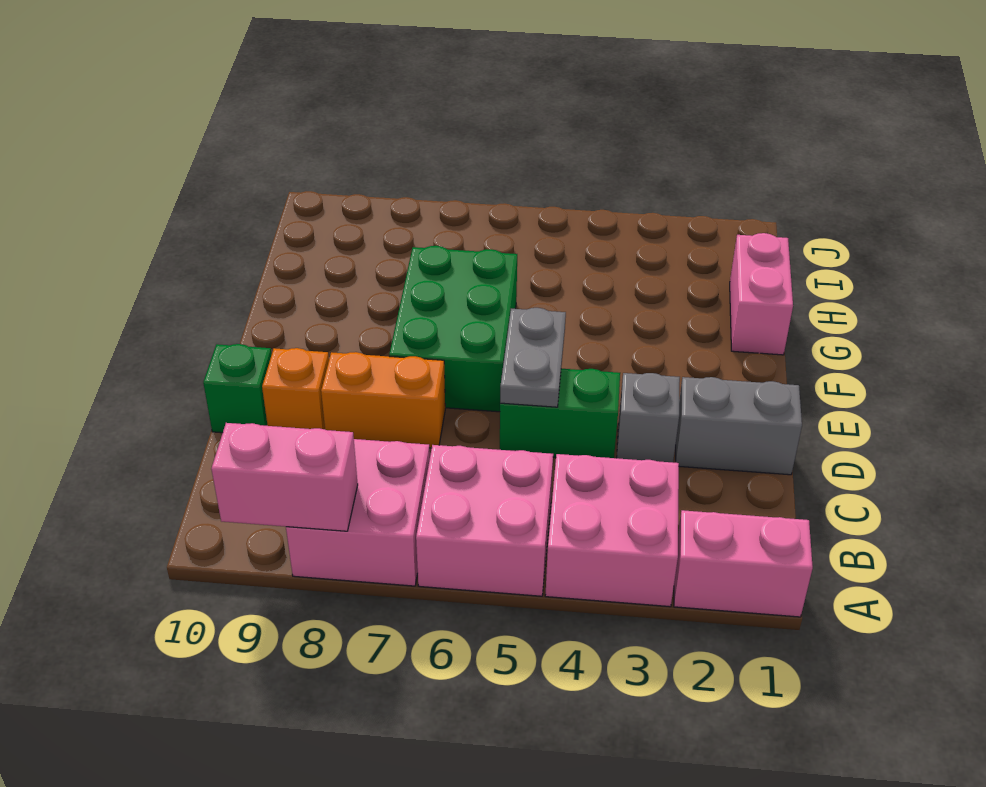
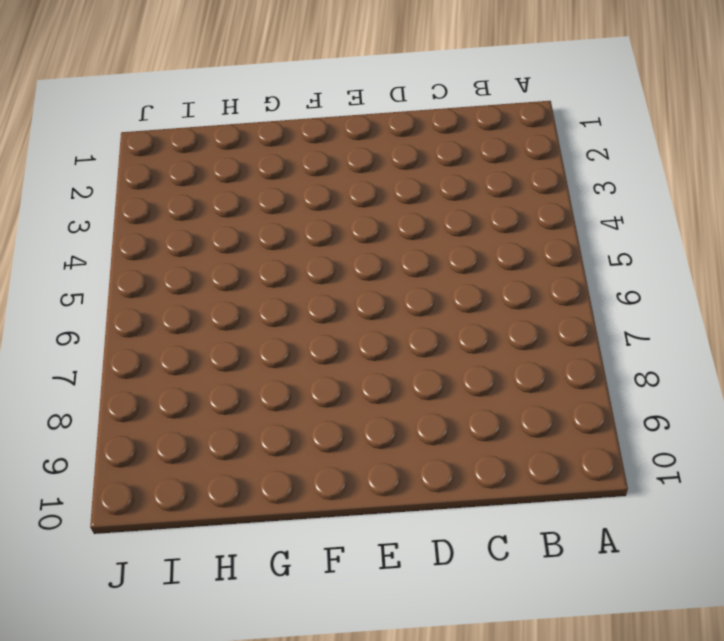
none -> pink 1x2 brick [674,510,813,617]
none -> pink 2x2 brick [545,454,679,607]
none -> pink 2x2 brick [416,445,553,596]

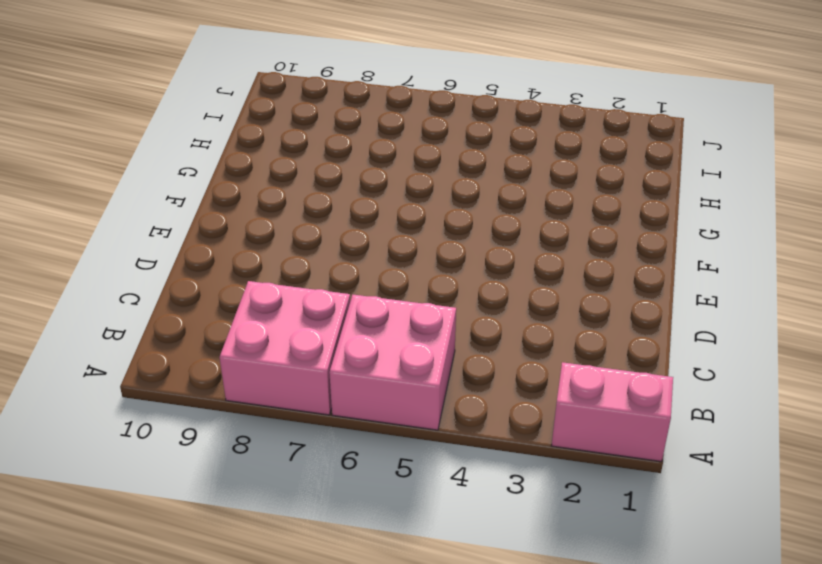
none -> pink 2x2 brick [545,454,679,607]
none -> grey 1x2 brick [676,377,802,475]
none -> grey 1x1 brick [617,373,680,462]

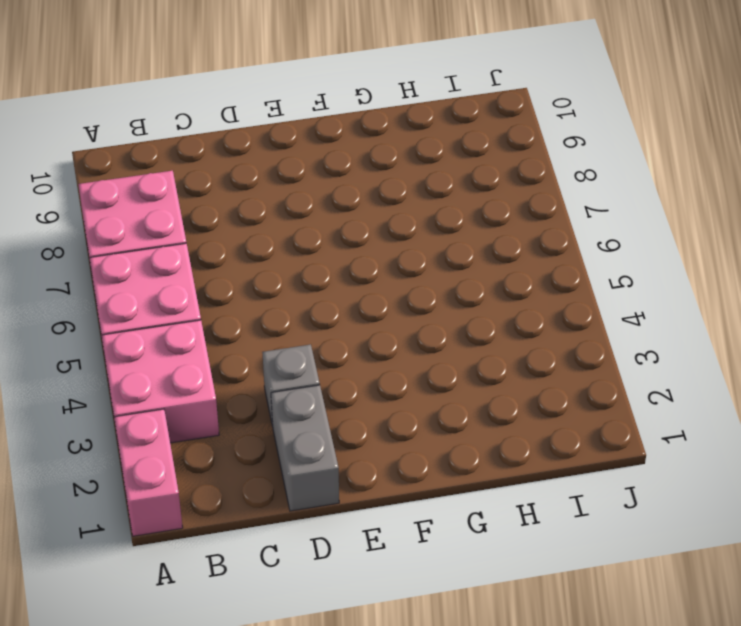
none -> green 1x2 brick [500,369,620,458]
none -> orange 1x2 brick [321,352,445,448]
none -> orange 1x1 brick [262,348,329,429]

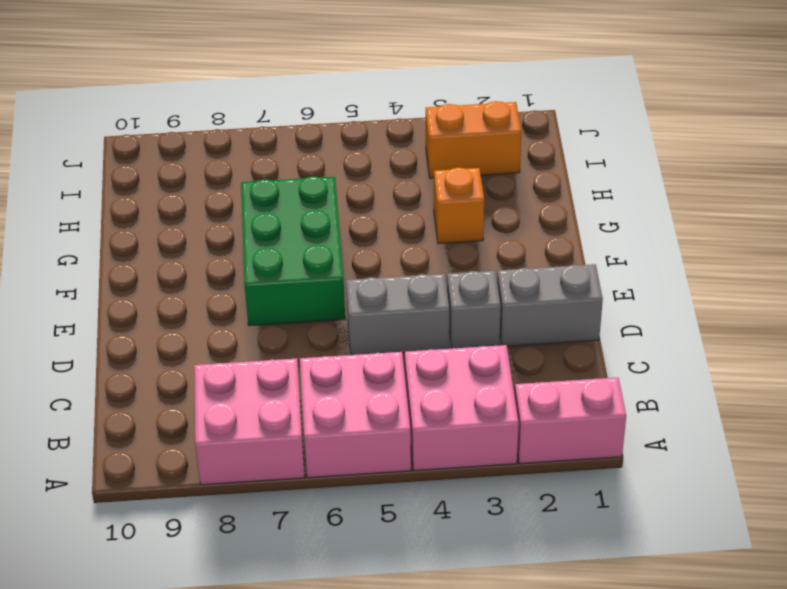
grey 1x2 brick [346,274,449,355] -> green 1x2 brick [500,369,620,458]
orange 1x1 brick [434,167,484,243] -> orange 1x1 brick moved to [262,348,329,429]
orange 1x2 brick [426,101,521,178] -> orange 1x2 brick moved to [321,352,445,448]
none -> green 1x1 brick [203,344,272,433]
none -> pink 1x2 brick [730,233,793,355]
none -> pink 1x2 brick [211,423,358,531]

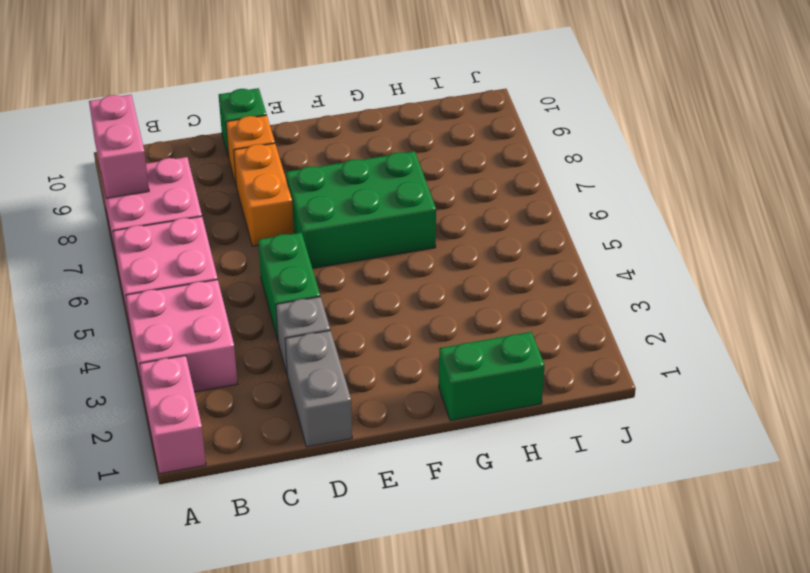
green 1x2 brick [439,332,545,421] -> pink 1x2 brick [730,233,793,355]
none -> grey 1x2 plate [500,308,566,407]

